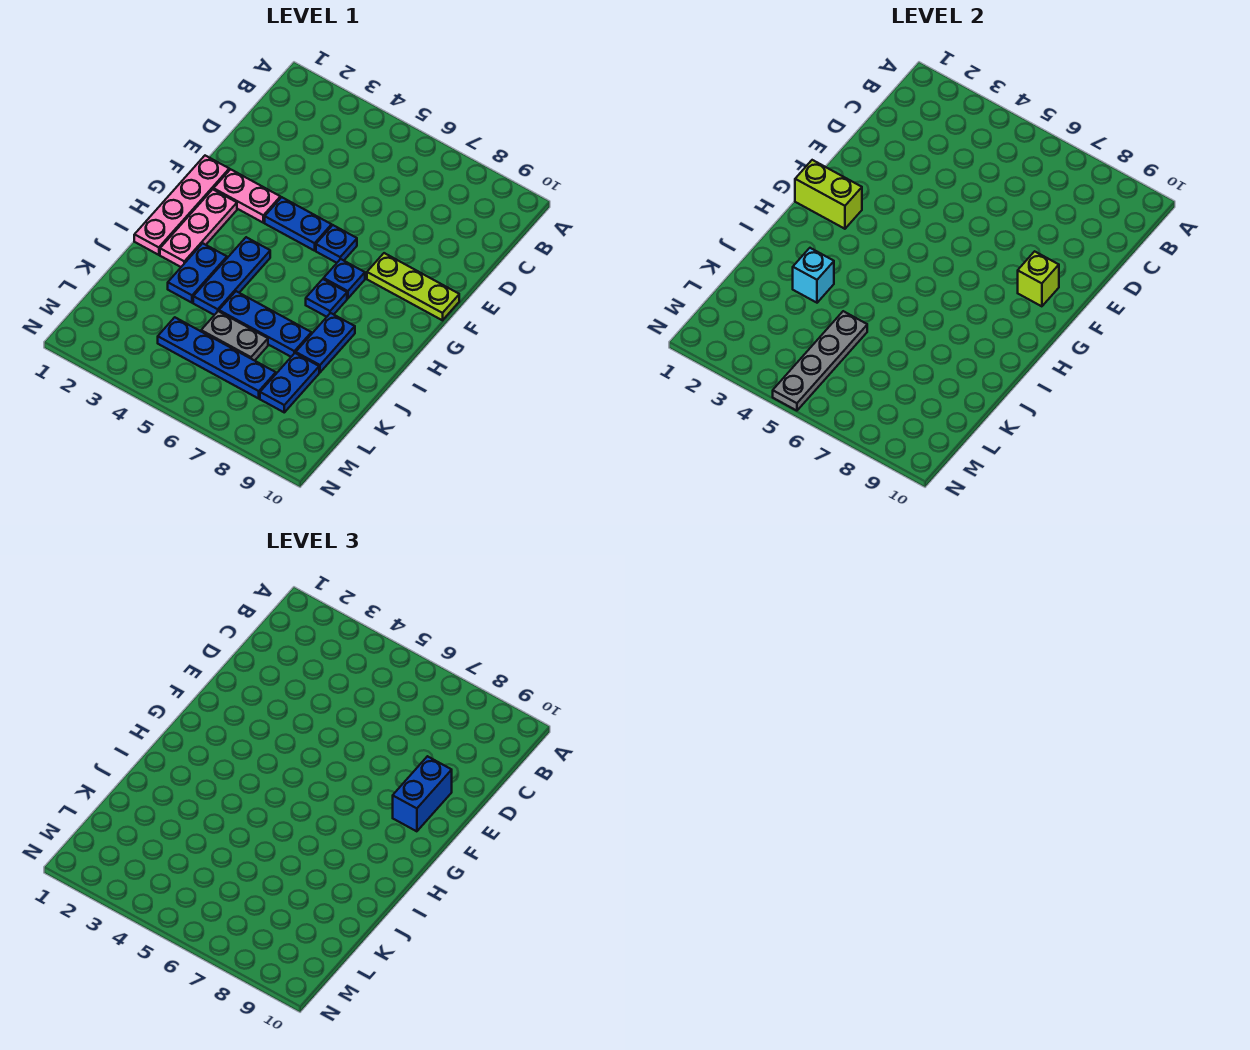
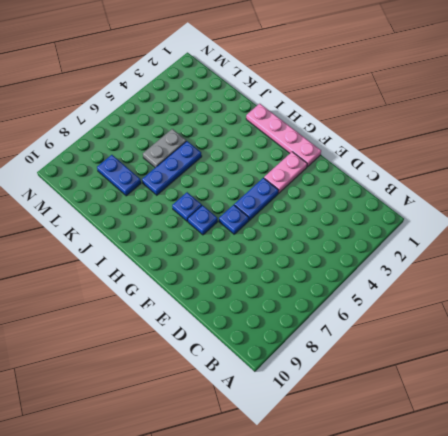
none -> lime 1x3 plate [367,253,459,320]
none -> pink 1x3 plate [160,189,237,267]
none -> blue 1x3 plate [193,237,270,315]

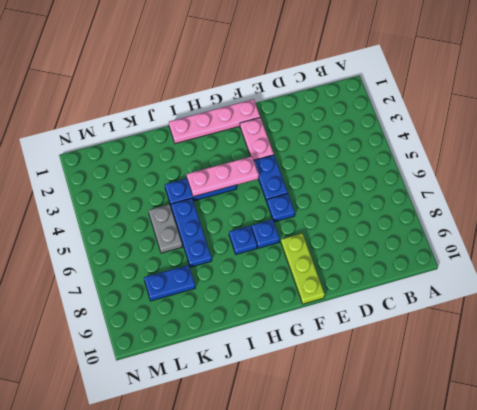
pink 1x3 plate [187,156,259,197] -> pink 1x3 plate moved to [160,189,237,267]
none -> blue 1x2 plate [168,243,227,303]
none -> blue 1x2 plate [296,313,355,372]
none -> blue 1x4 plate [158,317,276,398]

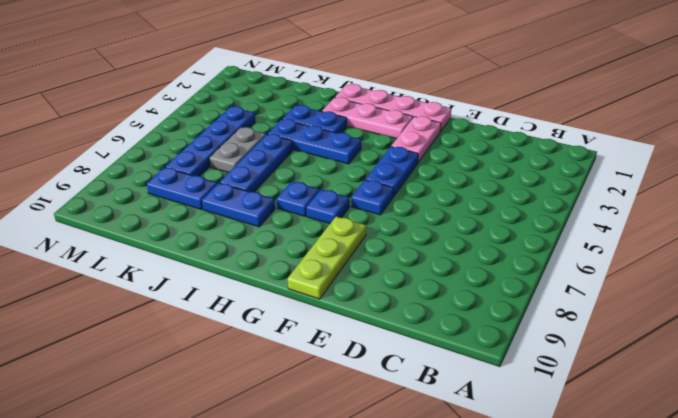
none -> lime 1x1 brick [1018,251,1059,306]
none -> lime 1x2 brick [795,160,862,229]
none -> cyan 1x1 brick [793,248,834,303]

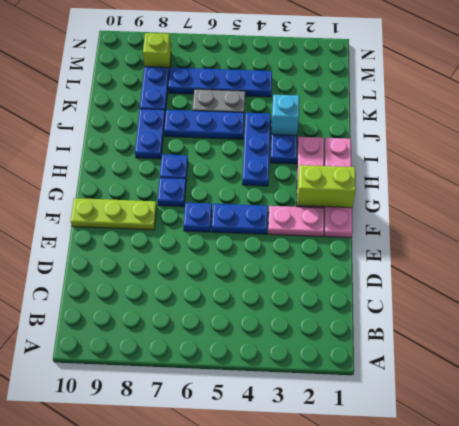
lime 1x1 brick [143,33,171,72] -> lime 1x1 brick moved to [1018,251,1059,306]
none -> grey 1x4 plate [773,311,867,411]
none -> blue 1x2 brick [393,756,452,831]

